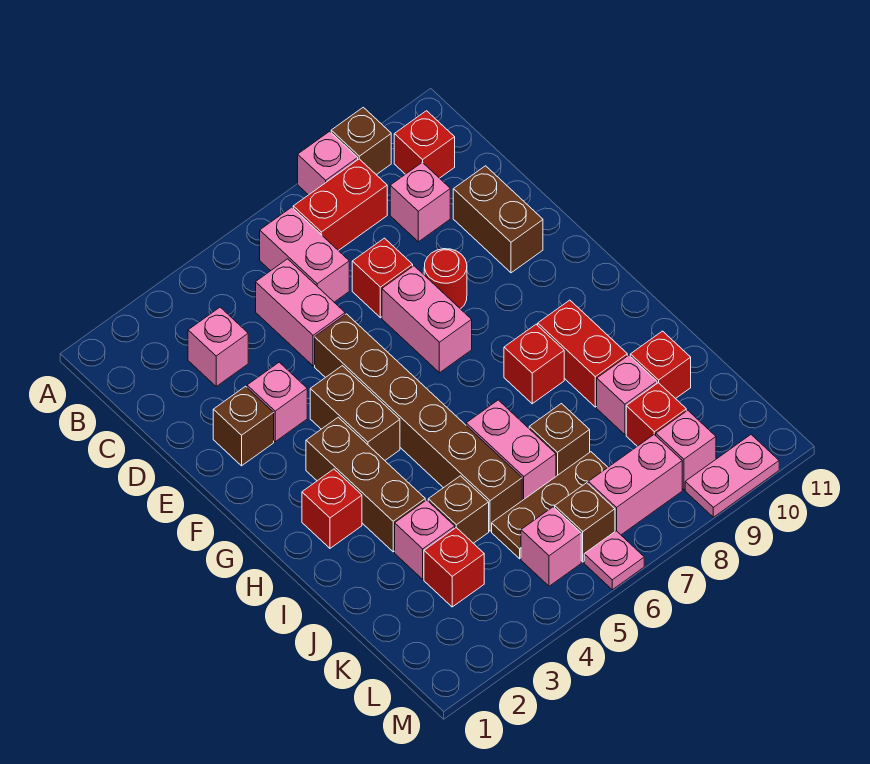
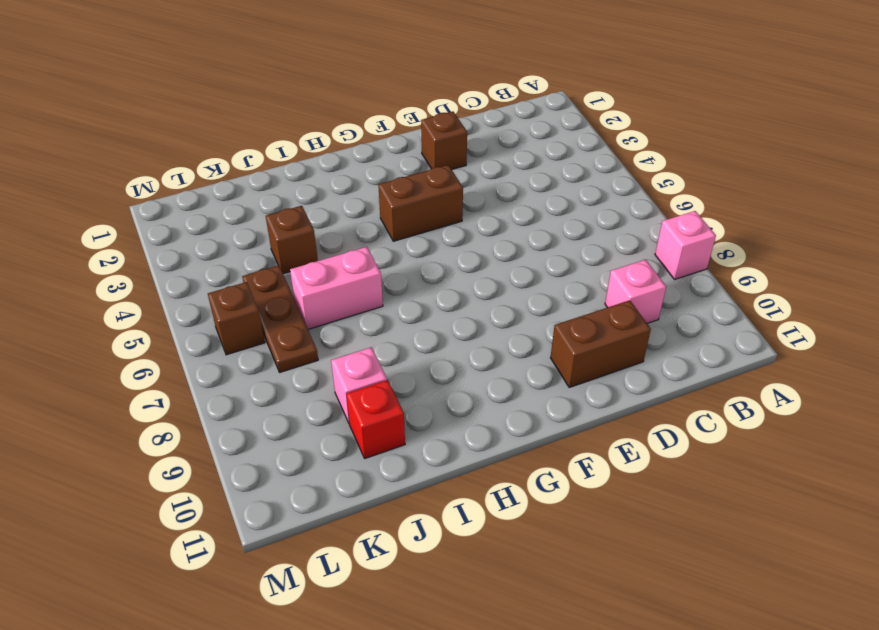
none -> brown 1x1 brick [331,107,391,175]
none -> pink 1x2 brick [260,207,349,302]
none -> red 1x2 brick [293,159,387,251]
none -> red 1x1 brick [394,111,455,178]

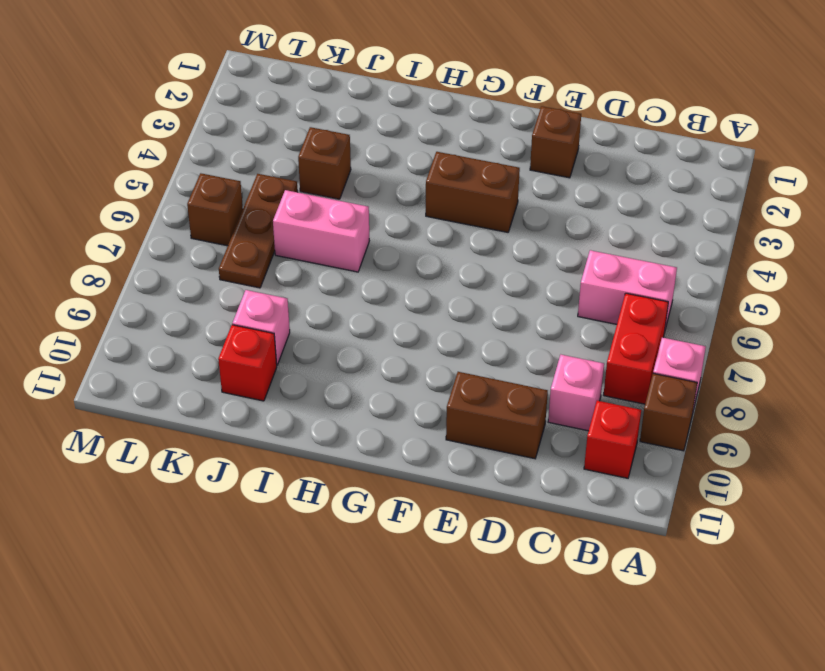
none -> pink 1x1 brick [188,307,248,386]
none -> pink 1x2 brick [256,259,345,366]
none -> red 1x1 brick [352,238,413,318]
none -> pink 1x1 brick [247,362,307,442]

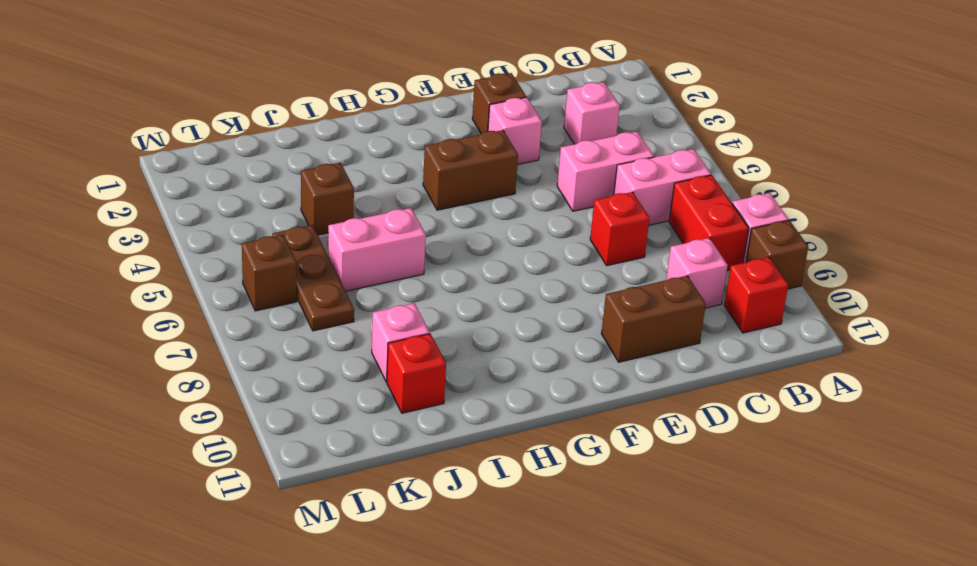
none -> brown 1x6 brick [315,314,522,531]
none -> pink 1x2 brick [382,266,472,373]
none -> red 1x1 round brick [424,249,467,309]
none -> brown 1x3 brick [306,417,425,552]

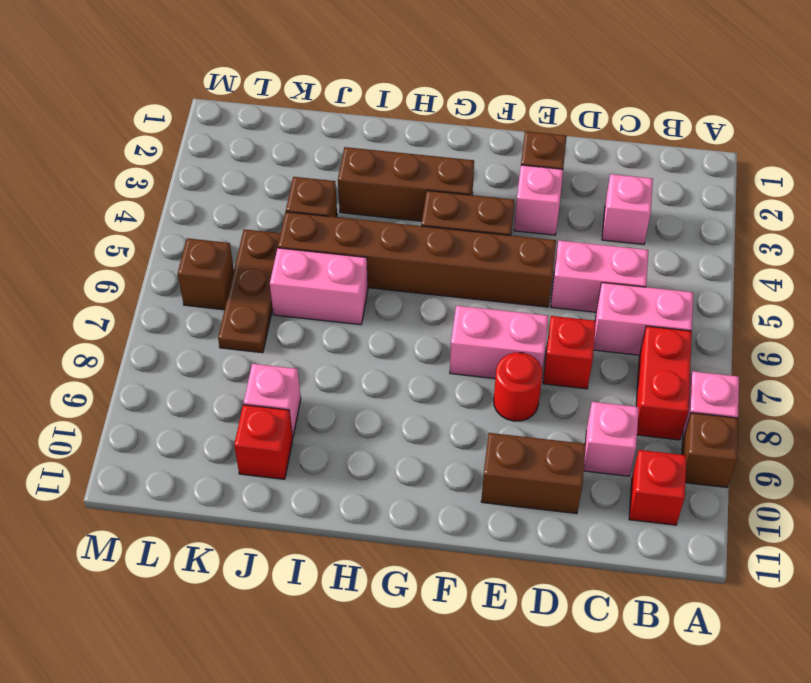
none -> red 1x1 brick [302,469,362,548]
none -> red 1x1 brick [504,324,564,404]
none -> red 1x2 brick [538,300,627,407]
none -> pink 1x1 brick [395,500,455,579]

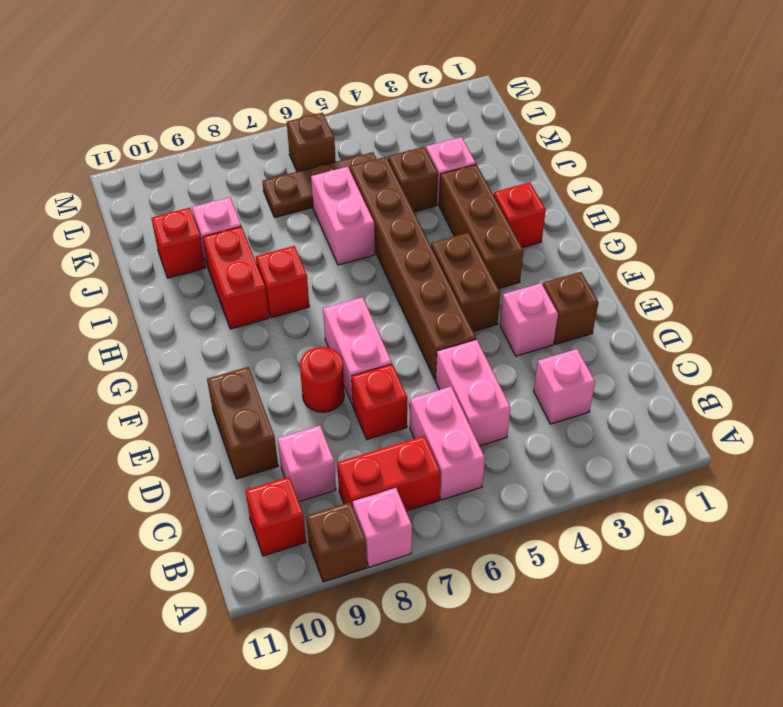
none -> brown 1x1 brick [529,404,590,476]
none -> red 1x1 brick [424,528,484,607]
none -> red 1x1 brick [626,383,686,446]
none -> pink 1x1 brick [521,507,581,586]

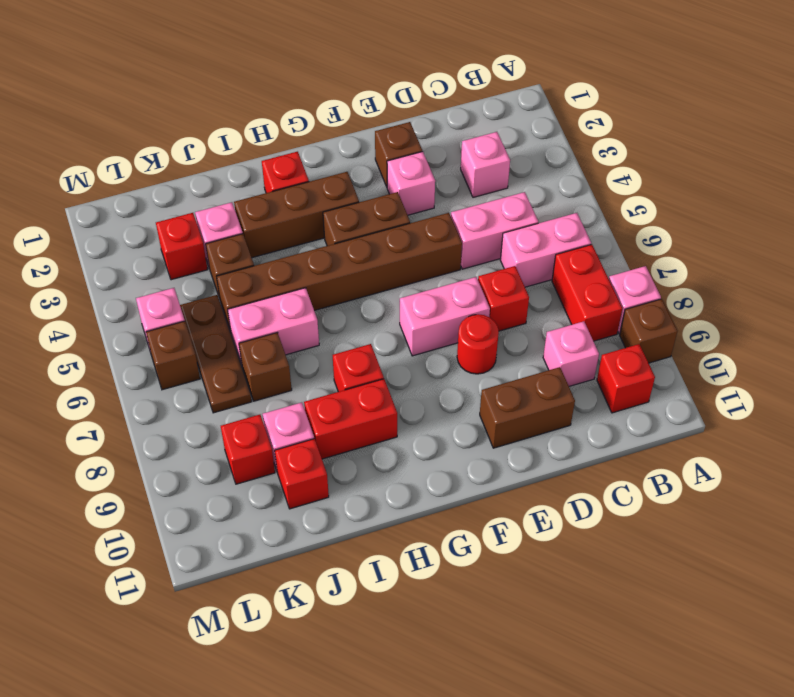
none -> pink 1x2 brick [588,435,682,535]
none -> pink 1x1 brick [656,410,716,490]
none -> pink 1x1 plate [584,531,644,590]
none -> pink 1x2 plate [685,435,779,517]

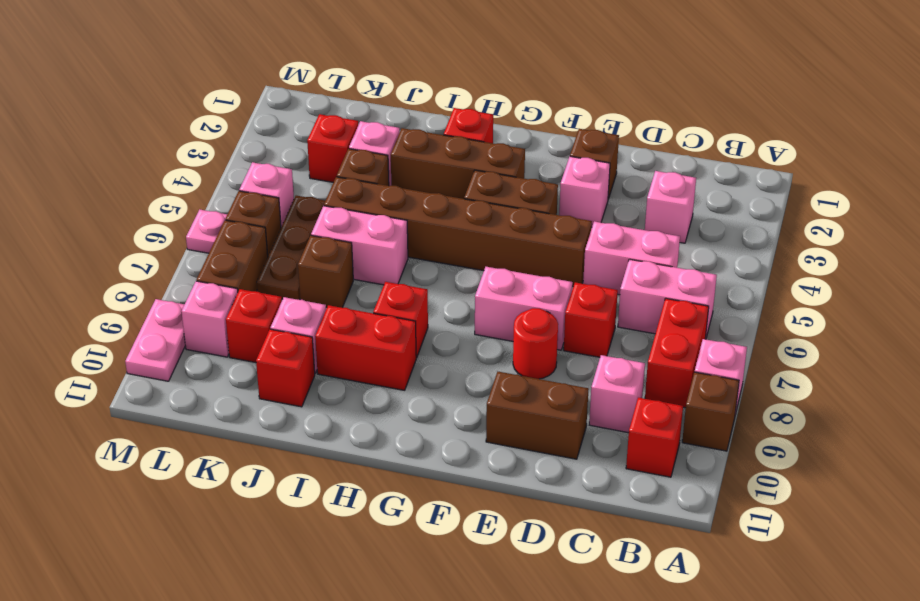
brown 1x2 brick [197,220,268,291] -> pink 1x2 brick [588,435,682,535]

